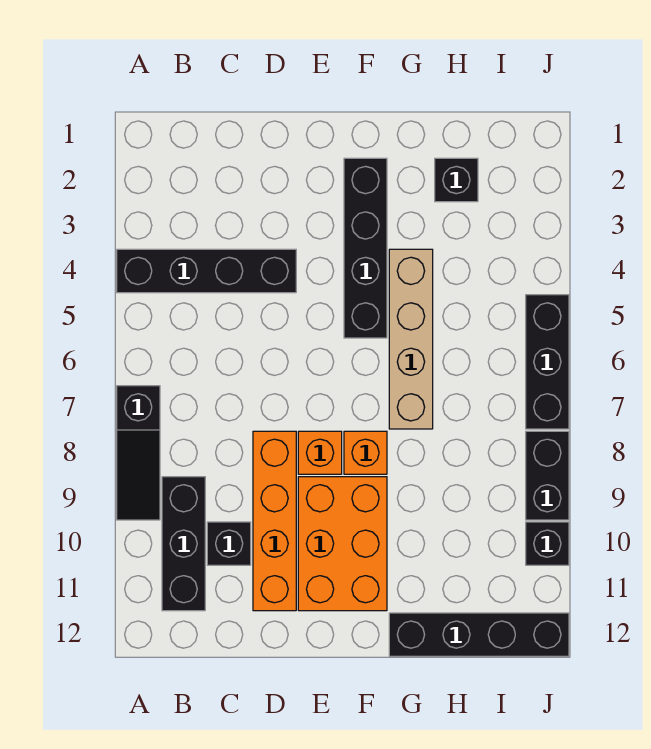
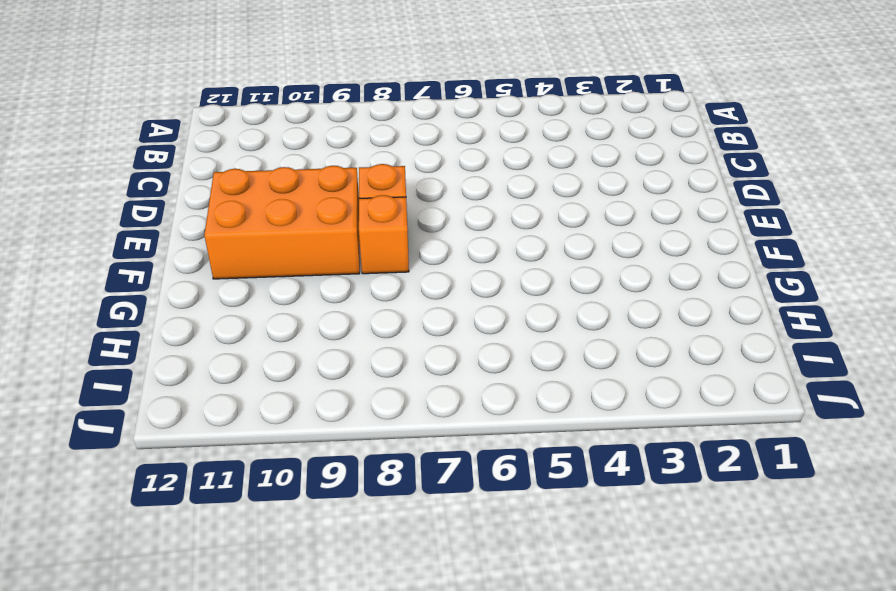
none -> black 1x4 brick [117,249,296,293]
none -> black 1x3 slope [117,386,160,520]
none -> black 1x3 brick [162,477,205,611]

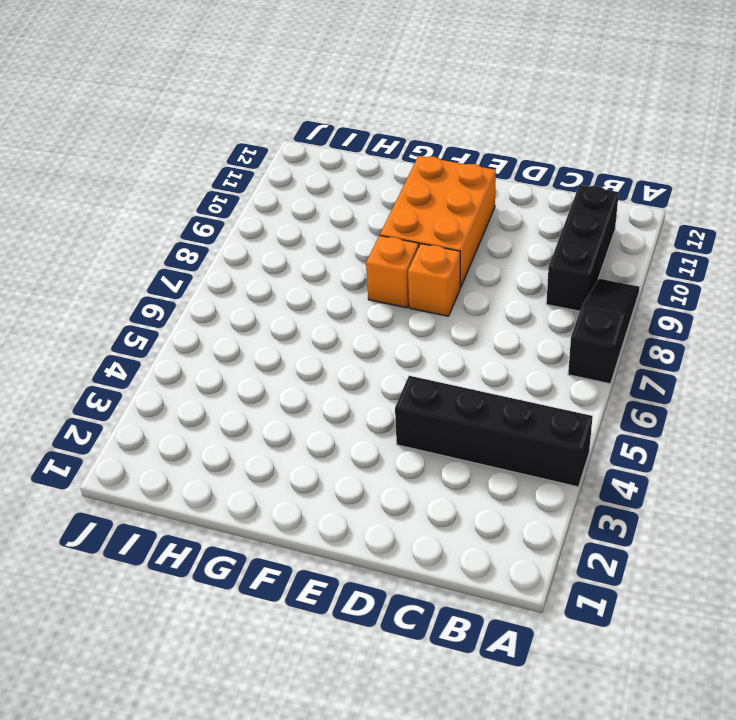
none -> black 1x1 brick [207,522,251,565]
none -> orange 1x4 brick [253,431,296,611]
none -> black 1x4 brick [344,158,387,338]

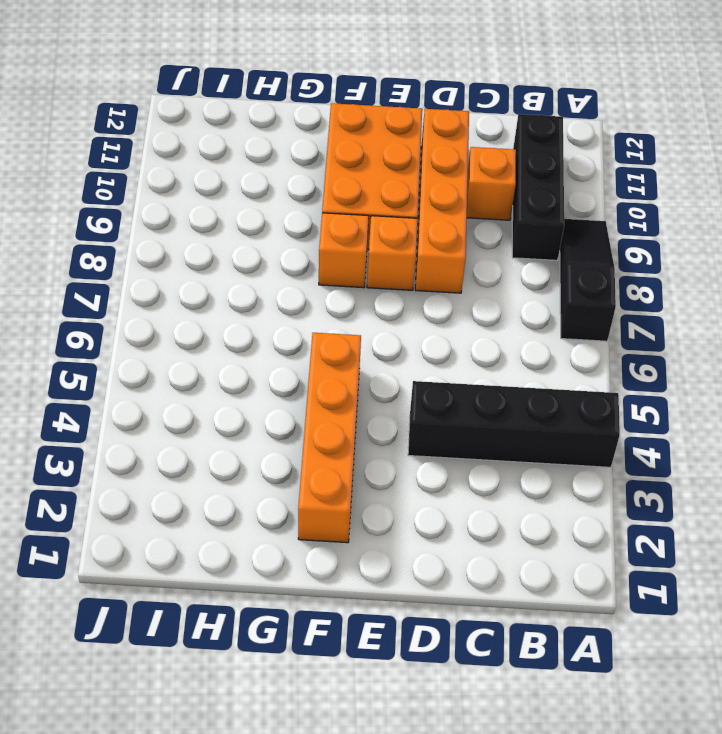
orange 1x1 brick [467,147,516,220] -> black 1x1 brick [207,522,251,565]
orange 1x4 brick [298,333,361,543] -> black 1x4 brick [344,158,387,338]
none -> tan 1x4 brick [389,249,433,429]
none -> black 1x4 brick [389,613,569,656]
none -> black 1x1 brick [435,158,478,202]

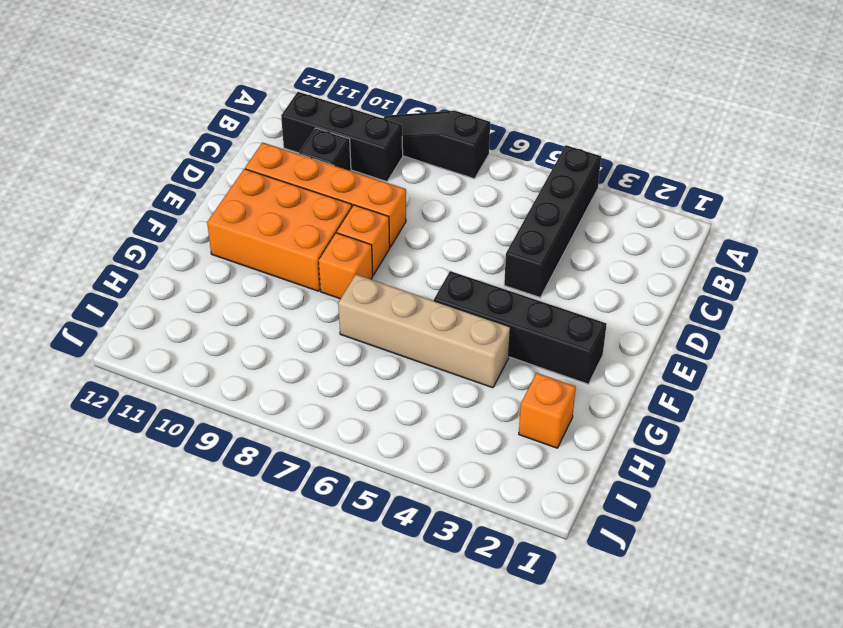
orange 1x1 brick [519,373,576,448] -> black 1x1 brick [435,158,478,202]
none -> black 1x4 brick [389,613,569,656]
none -> black 1x3 brick [526,295,569,429]
none -> black 1x2 brick [526,431,569,520]

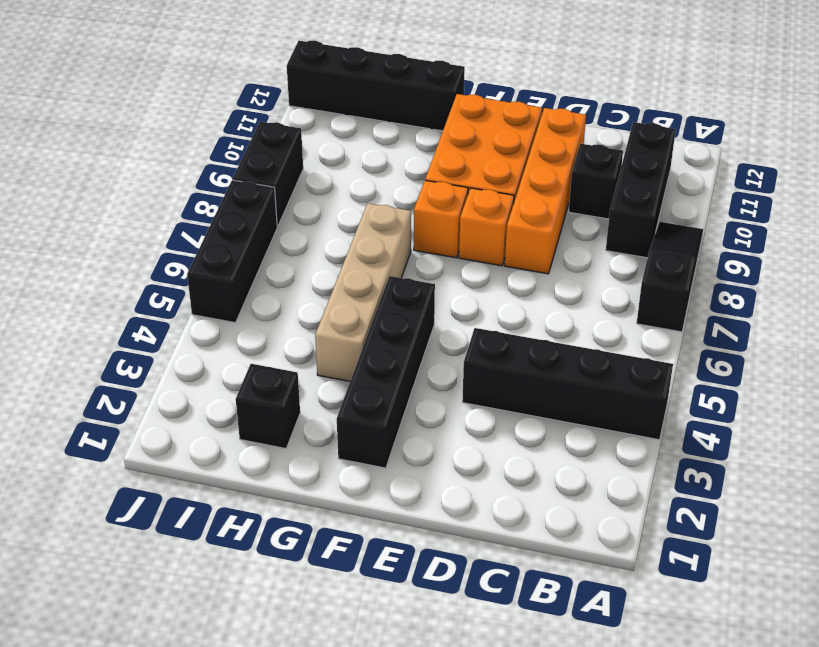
none -> black 1x1 brick [526,522,569,565]

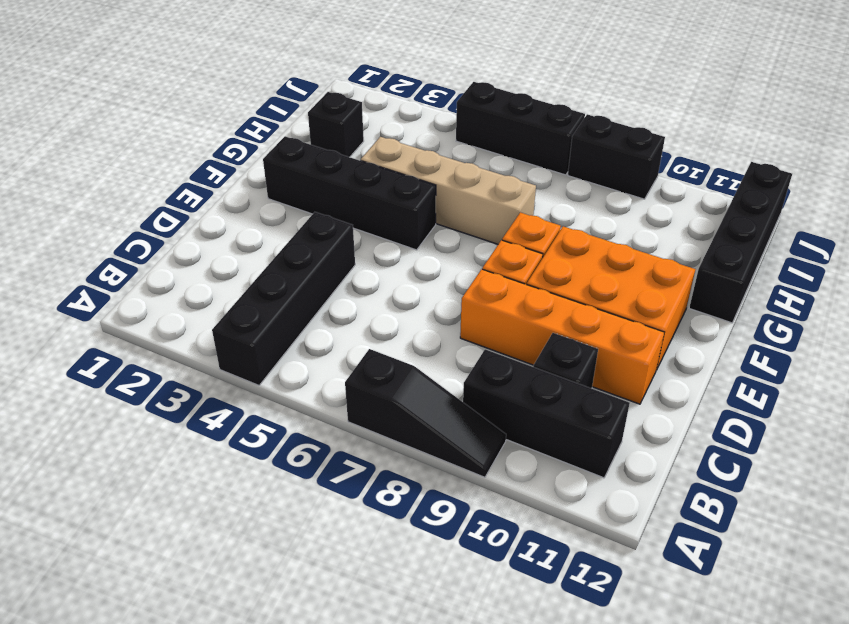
none -> black 1x1 brick [526,522,569,565]

